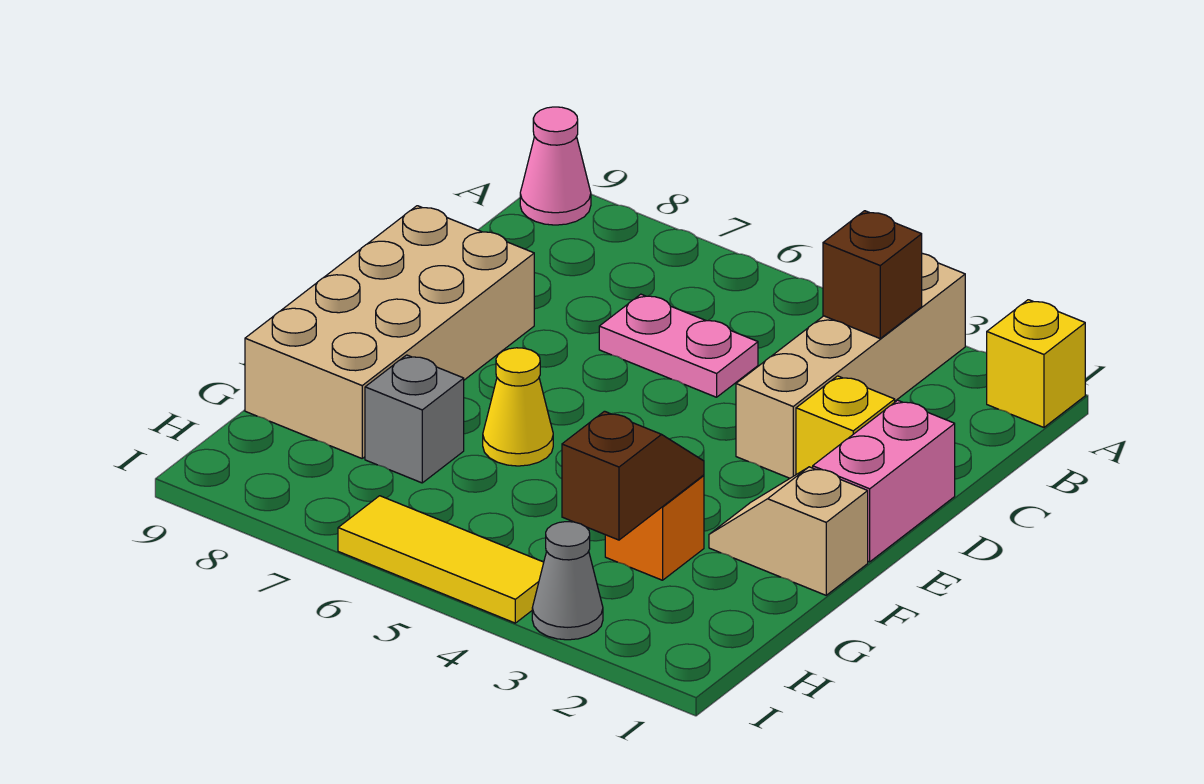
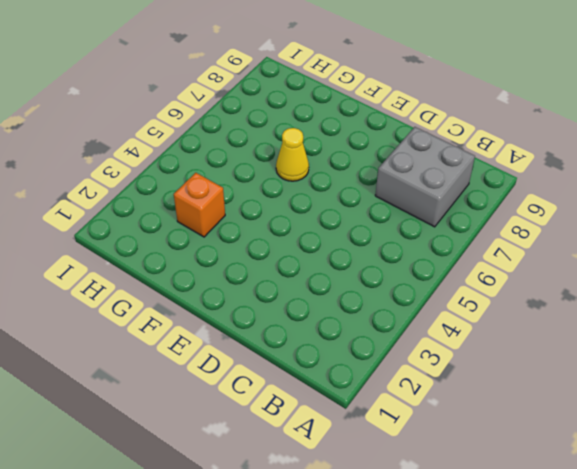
grey 2x2 brick [375,127,475,227] -> none
none -> yellow 1x1 brick [987,300,1085,427]
none -> tan 1x4 brick [736,253,965,478]
none -> pink 1x1 cone [520,107,591,225]

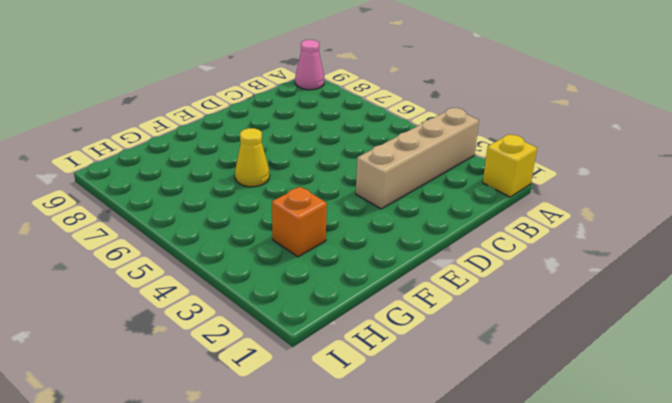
none -> pink 1x2 plate [599,294,758,397]
none -> pink 1x2 brick [813,400,955,562]
none -> yellow 1x1 brick [796,376,895,474]

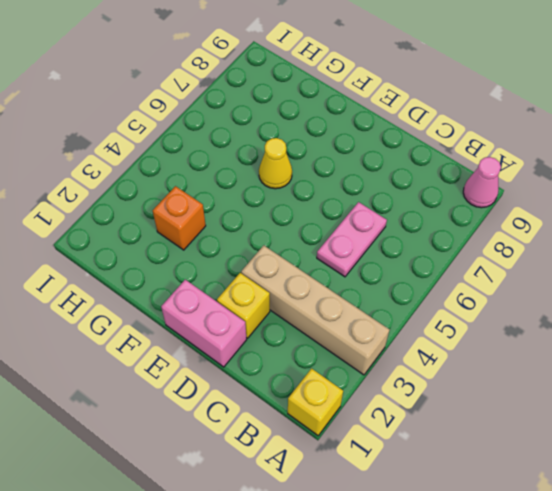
none -> tan 2x4 brick [245,206,534,458]
none -> tan 1x2 slope [709,467,868,595]
none -> grey 1x1 brick [365,355,464,483]

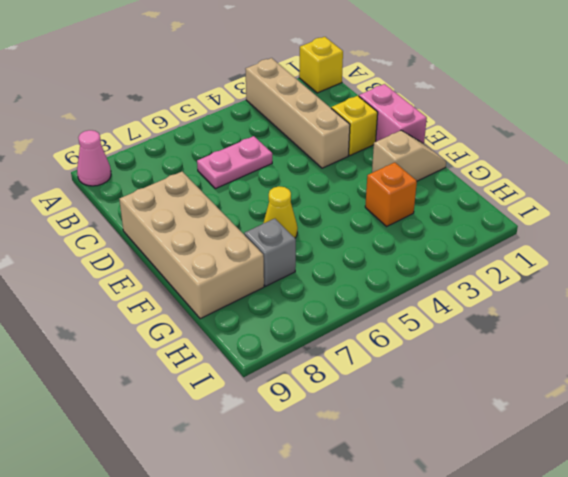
tan 1x2 slope [372,131,446,181] -> tan 1x2 slope turned to [709,467,868,595]
none -> grey 1x1 cone [532,522,603,640]
none -> yellow 1x3 tile [338,496,544,623]
none -> brown 1x1 brick [823,211,922,338]

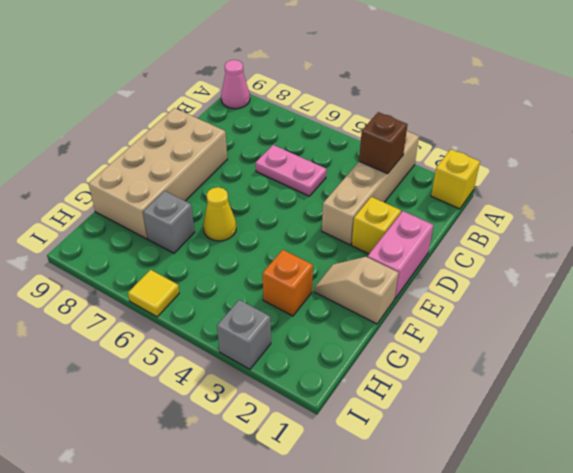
grey 1x1 brick [217,300,271,369] -> grey 1x1 cone [532,522,603,640]
yellow 1x1 tile [128,270,179,317] -> yellow 1x3 tile [338,496,544,623]
none -> brown 1x2 slope [562,411,704,540]

